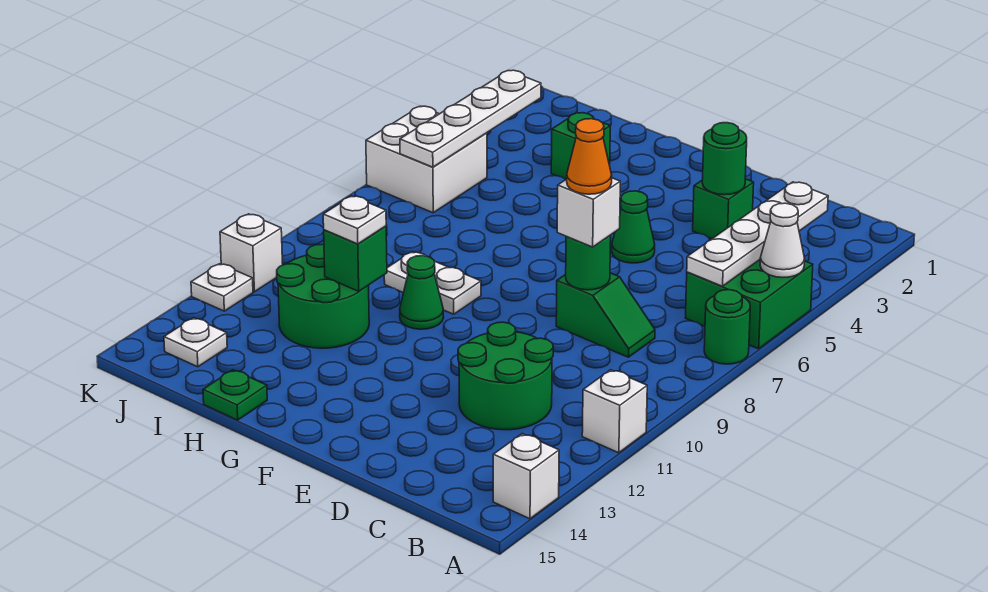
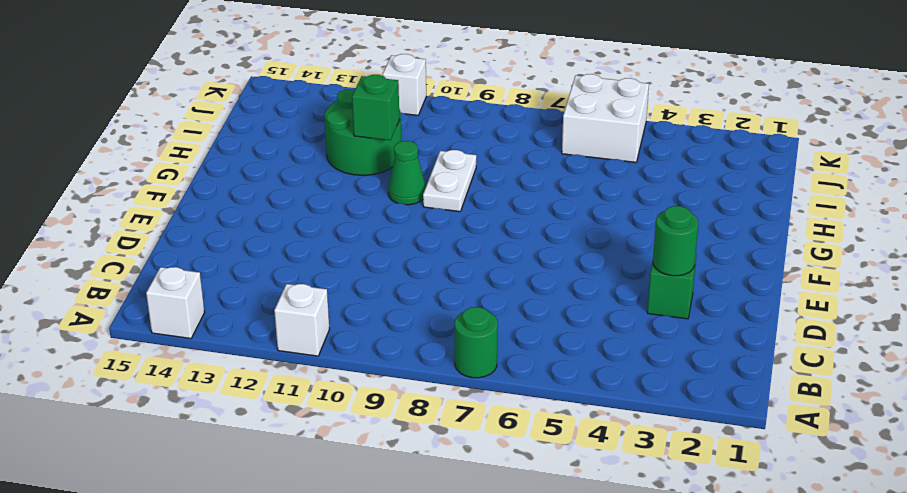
none -> green 2x2 brick [685,260,813,349]
none -> green 1x2 slope [556,273,655,357]
none -> green 2x2 round brick [458,322,553,430]

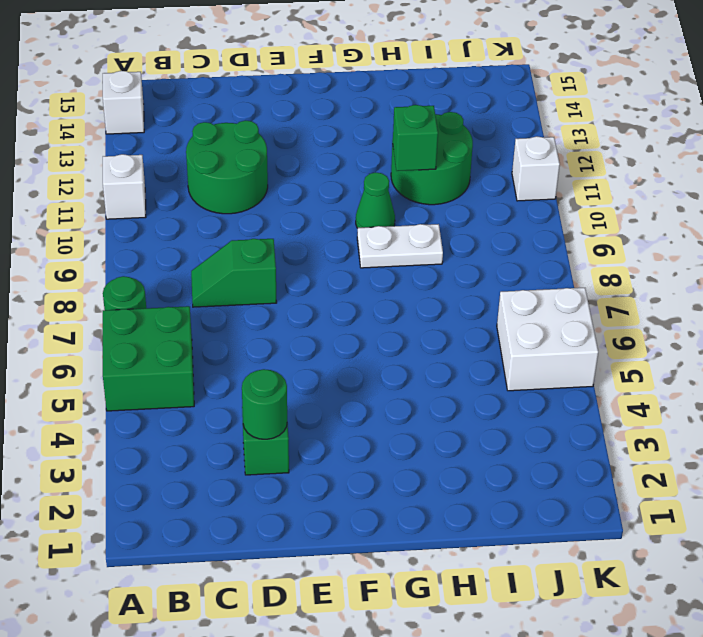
none -> green 1x1 cone [612,191,655,263]
none -> green 1x1 brick [551,113,610,179]
none -> green 1x1 plate [203,370,267,420]

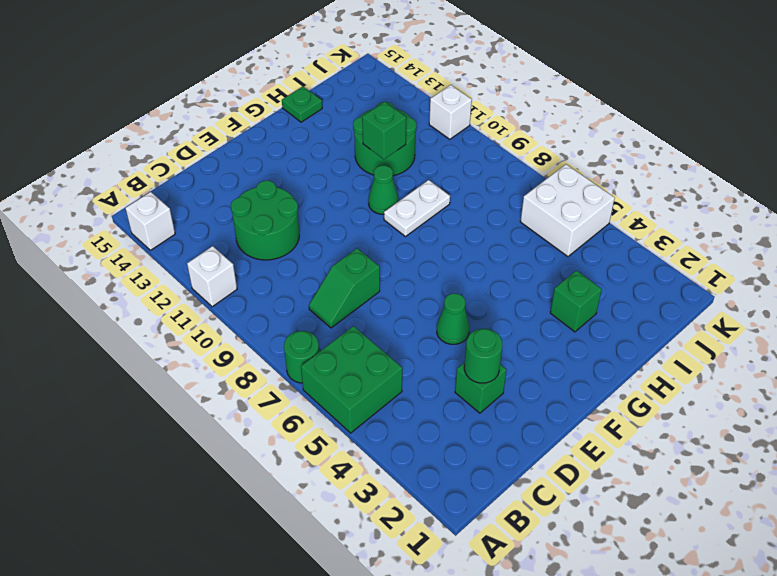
none -> white 1x1 plate [164,318,227,367]
none -> white 1x1 plate [191,264,253,311]
none -> white 1x1 cone [760,203,805,277]

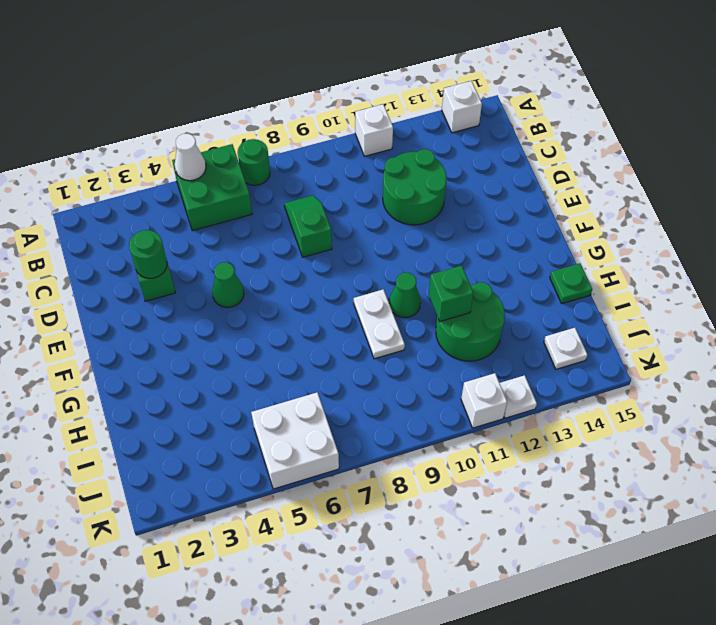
none -> green 1x1 brick [551,113,610,179]
none -> white 1x4 plate [687,182,828,286]
none -> green 1x1 round brick [566,235,611,290]

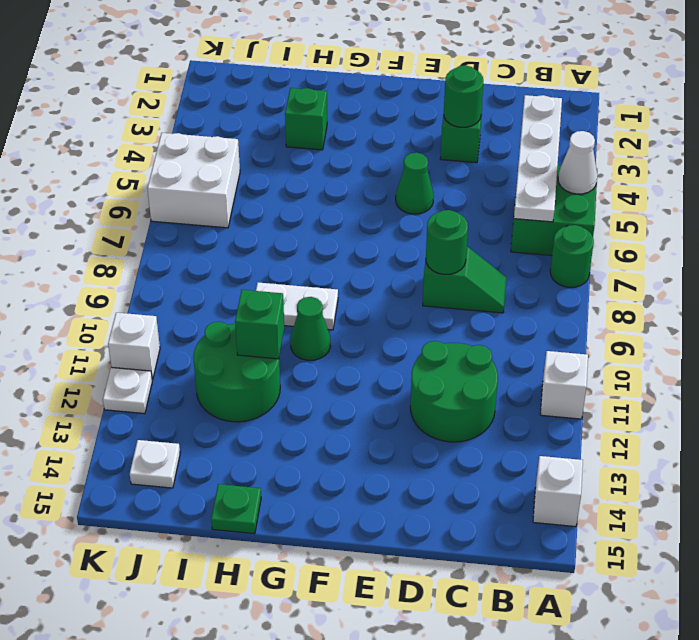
none -> white 1x4 plate [400,70,541,167]
none -> white 1x1 brick [557,178,620,247]
none -> white 1x1 plate [323,196,386,244]

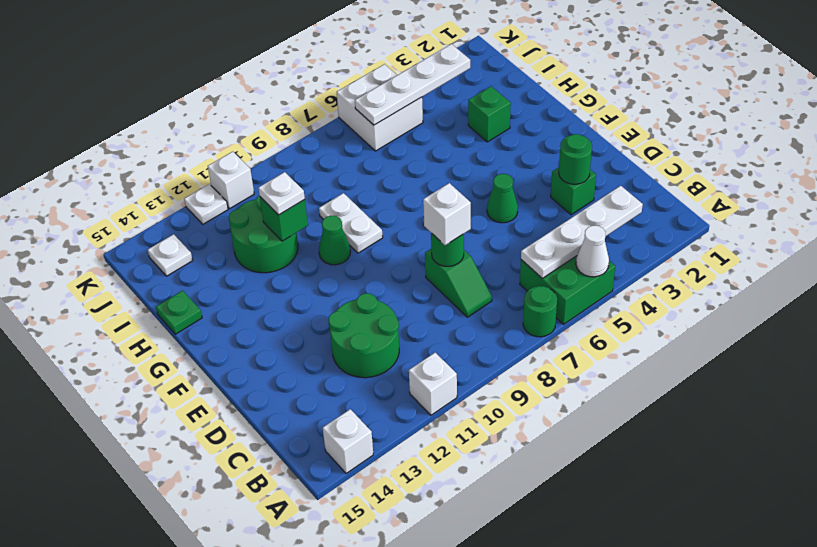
none -> orange 1x1 cone [567,119,612,194]

